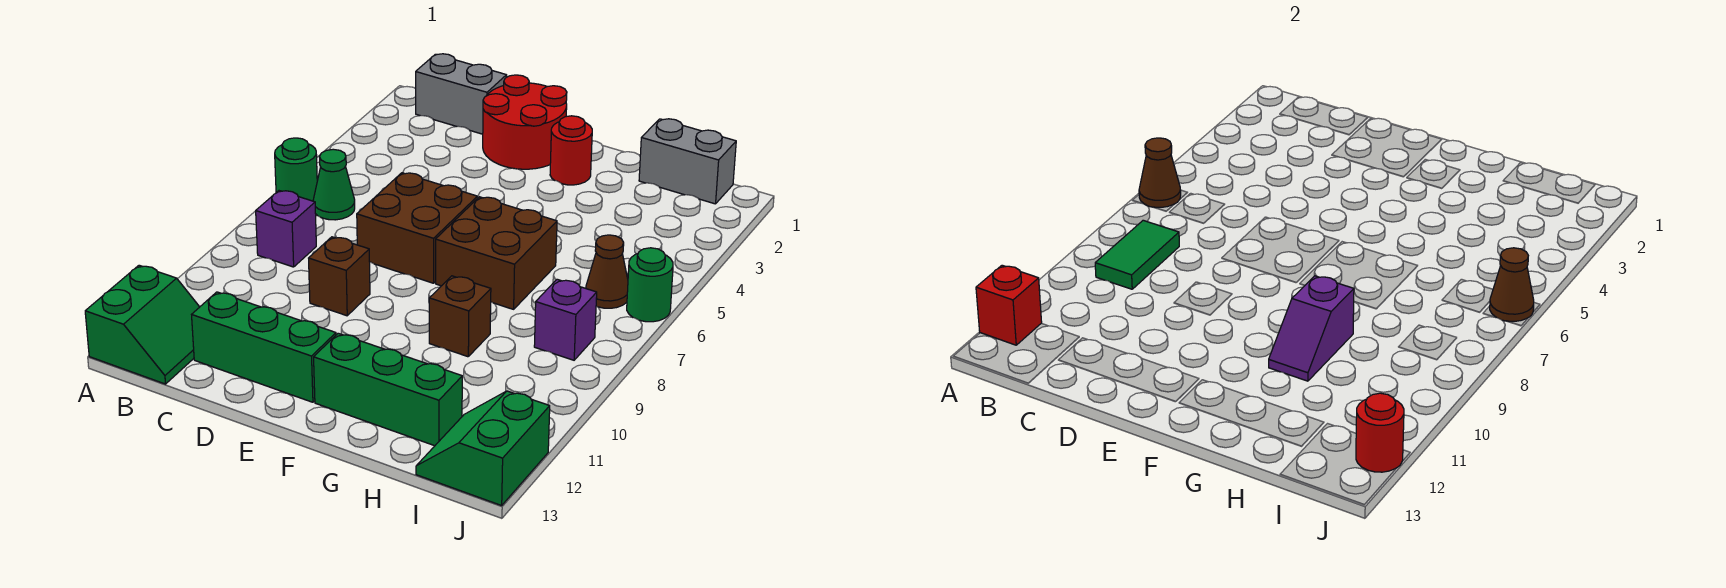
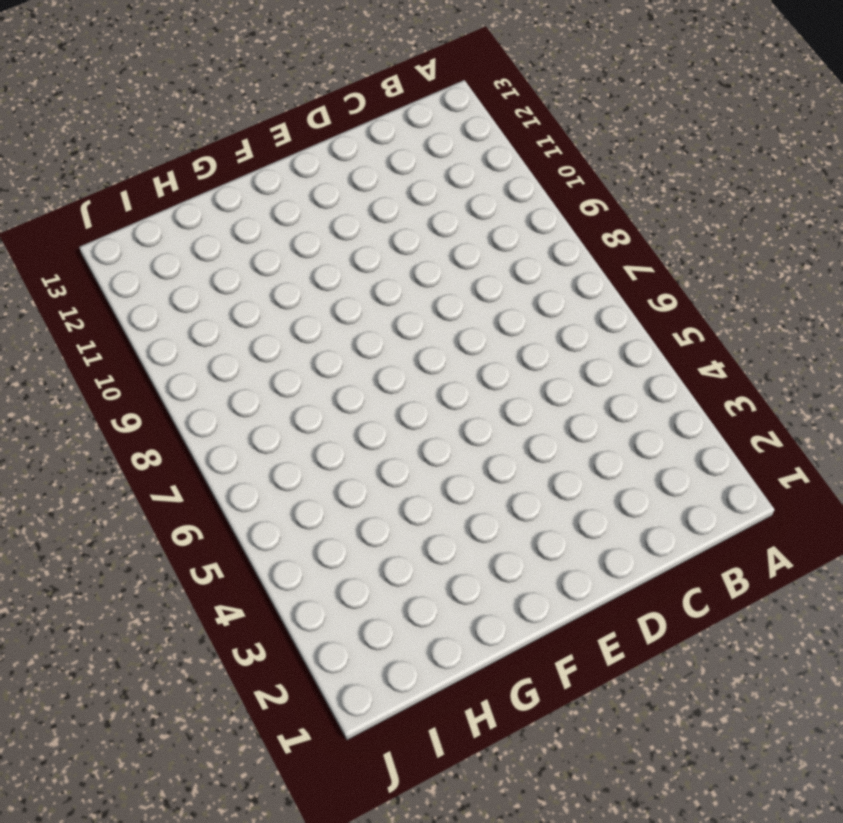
none -> green 1x1 round brick [275,138,317,201]
none -> green 2x2 slope [85,265,199,384]
none -> grey 1x2 brick [416,54,507,134]

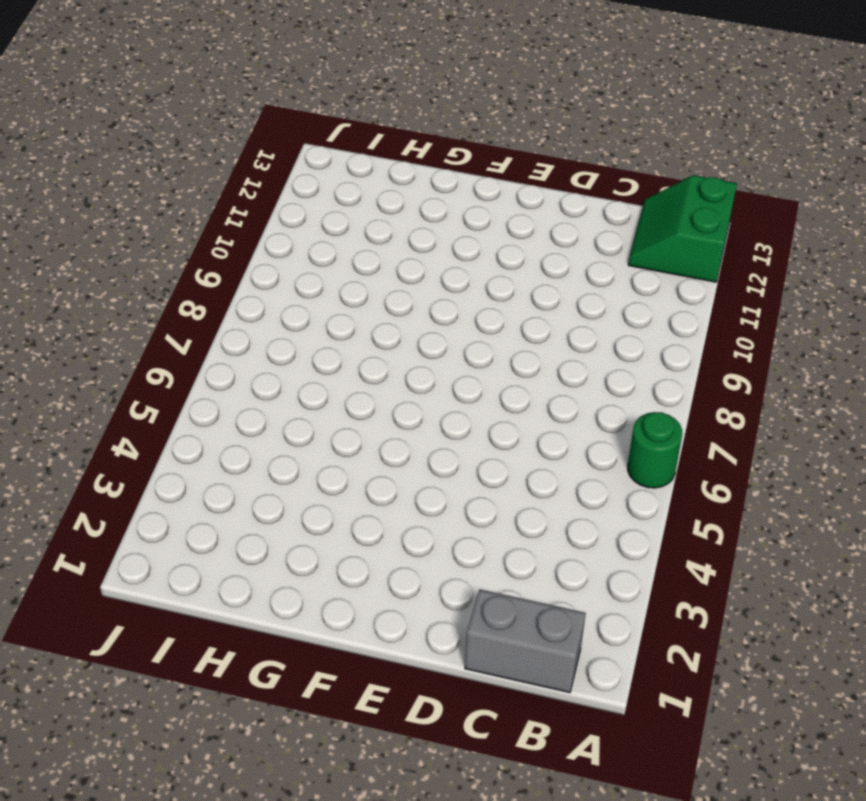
none -> green 1x1 cone [313,149,355,220]
none -> purple 1x1 brick [256,191,316,267]
none -> green 1x3 brick [192,292,336,402]

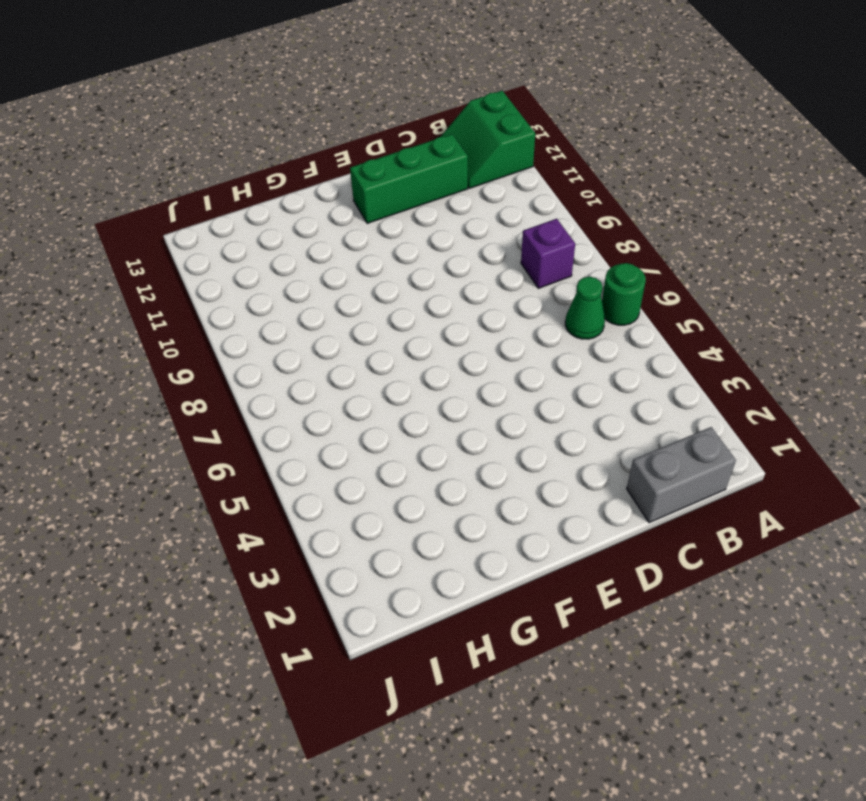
none -> red 2x2 round brick [483,75,567,169]
none -> brown 2x2 brick [357,173,477,283]
none -> brown 1x1 brick [309,237,370,316]

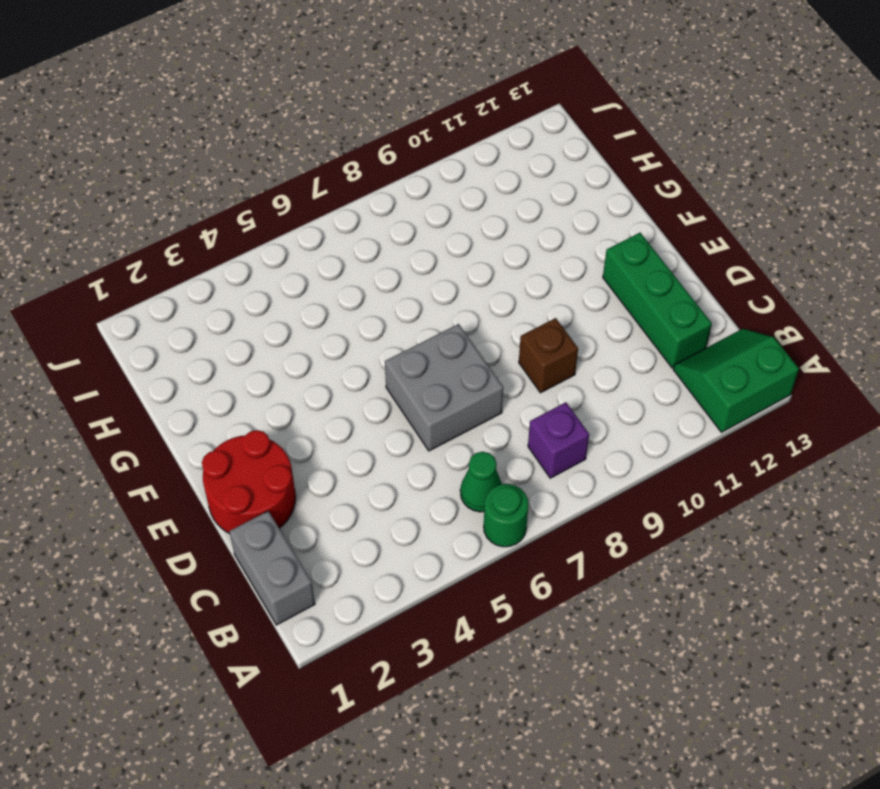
grey 2x2 brick [385,324,503,451] -> brown 2x2 brick [357,173,477,283]
none -> red 1x1 round brick [550,116,592,185]
none -> brown 2x2 brick [436,197,557,309]
none -> green 1x3 brick [314,333,462,446]

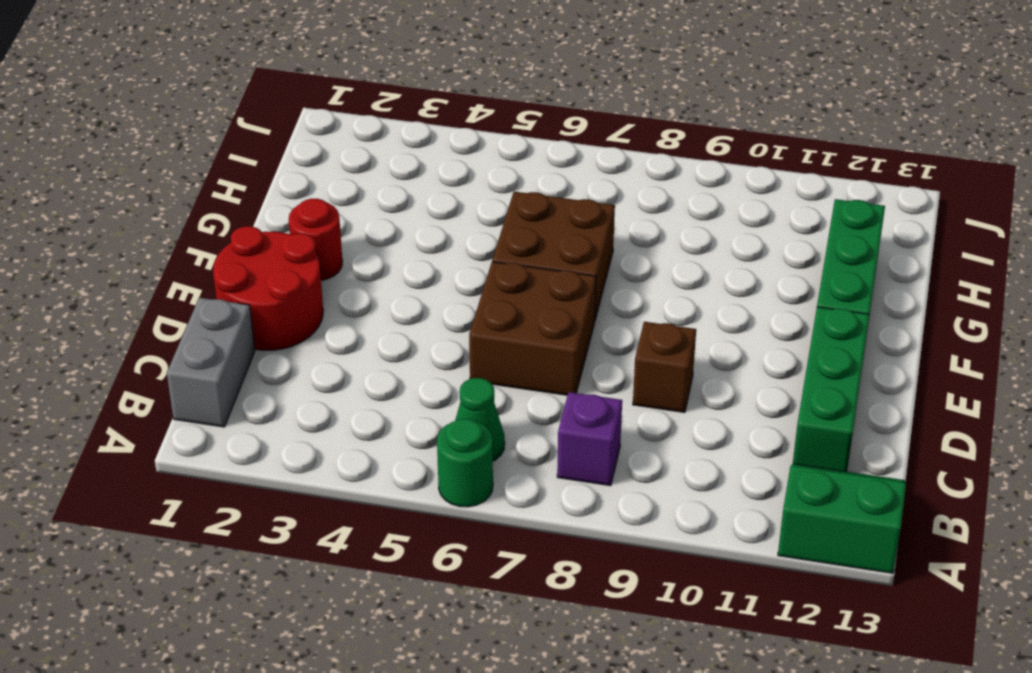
none -> brown 1x1 brick [429,276,491,357]
none -> grey 1x2 brick [639,119,736,204]
none -> brown 1x1 cone [586,235,628,308]

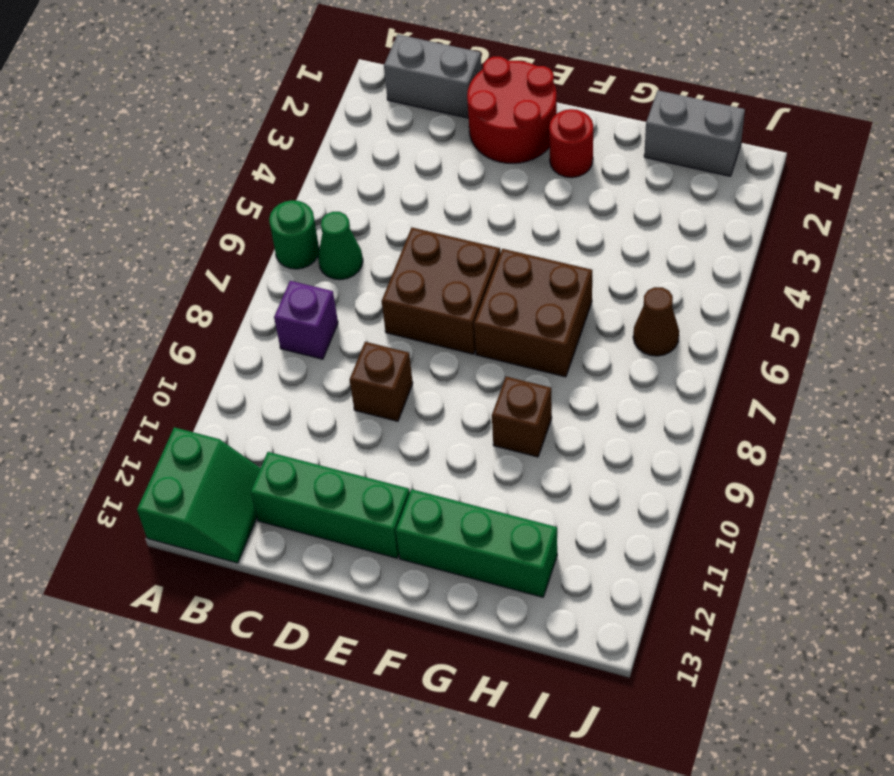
none -> purple 1x1 brick [534,279,597,360]
none -> green 2x2 slope [416,391,550,506]
none -> green 1x1 round brick [627,248,673,322]

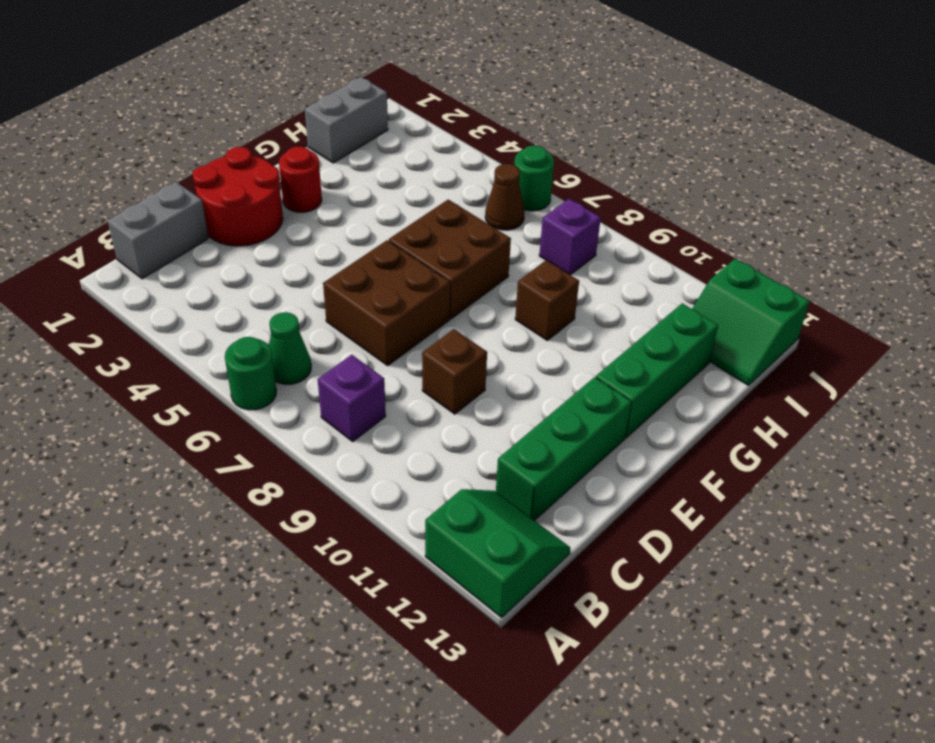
none -> brown 1x1 cone [1139,138,1181,207]
none -> red 1x1 brick [976,265,1042,345]
none -> green 1x2 tile [1095,220,1179,289]

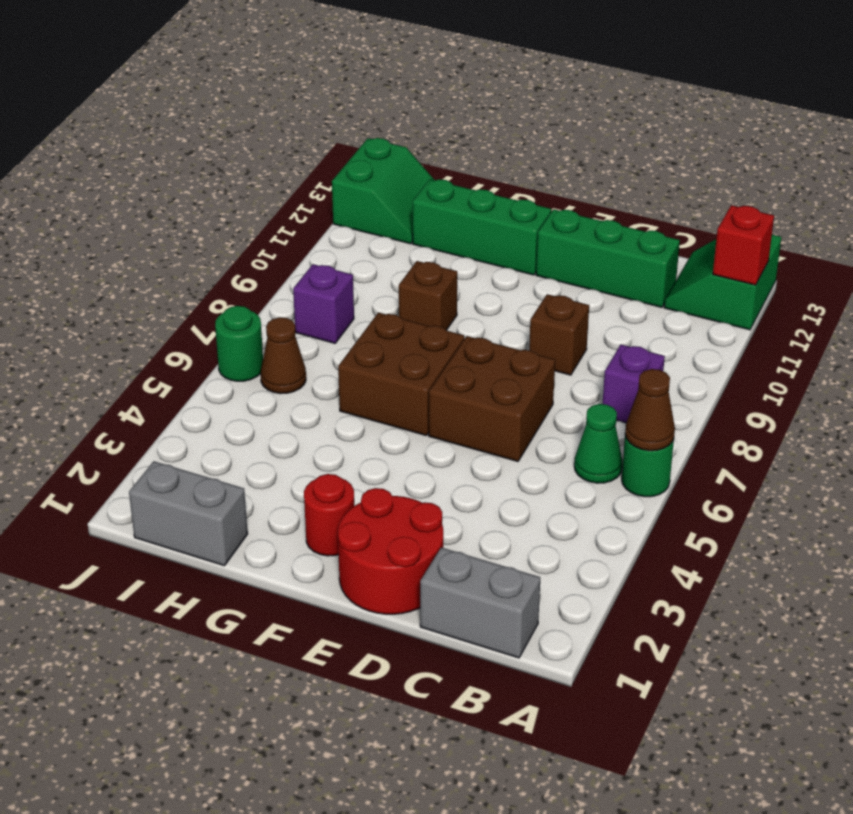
none -> green 1x2 tile [1095,220,1179,289]
none -> purple 1x2 slope [1269,276,1354,381]
none -> brown 1x1 cone [1490,248,1534,321]

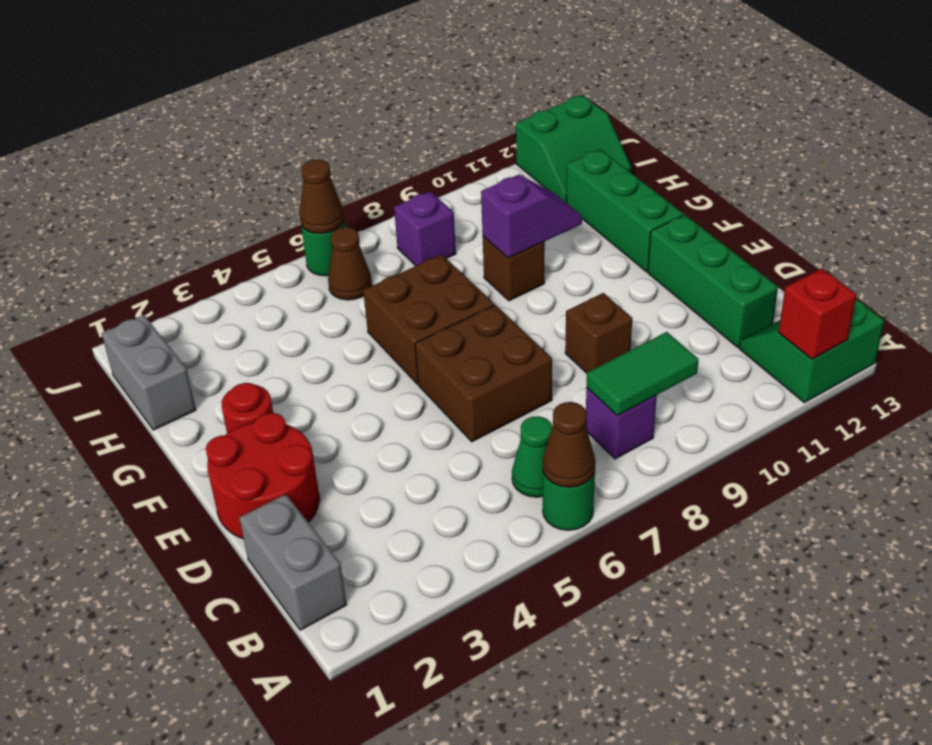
none -> red 1x1 round brick [1356,393,1404,472]

